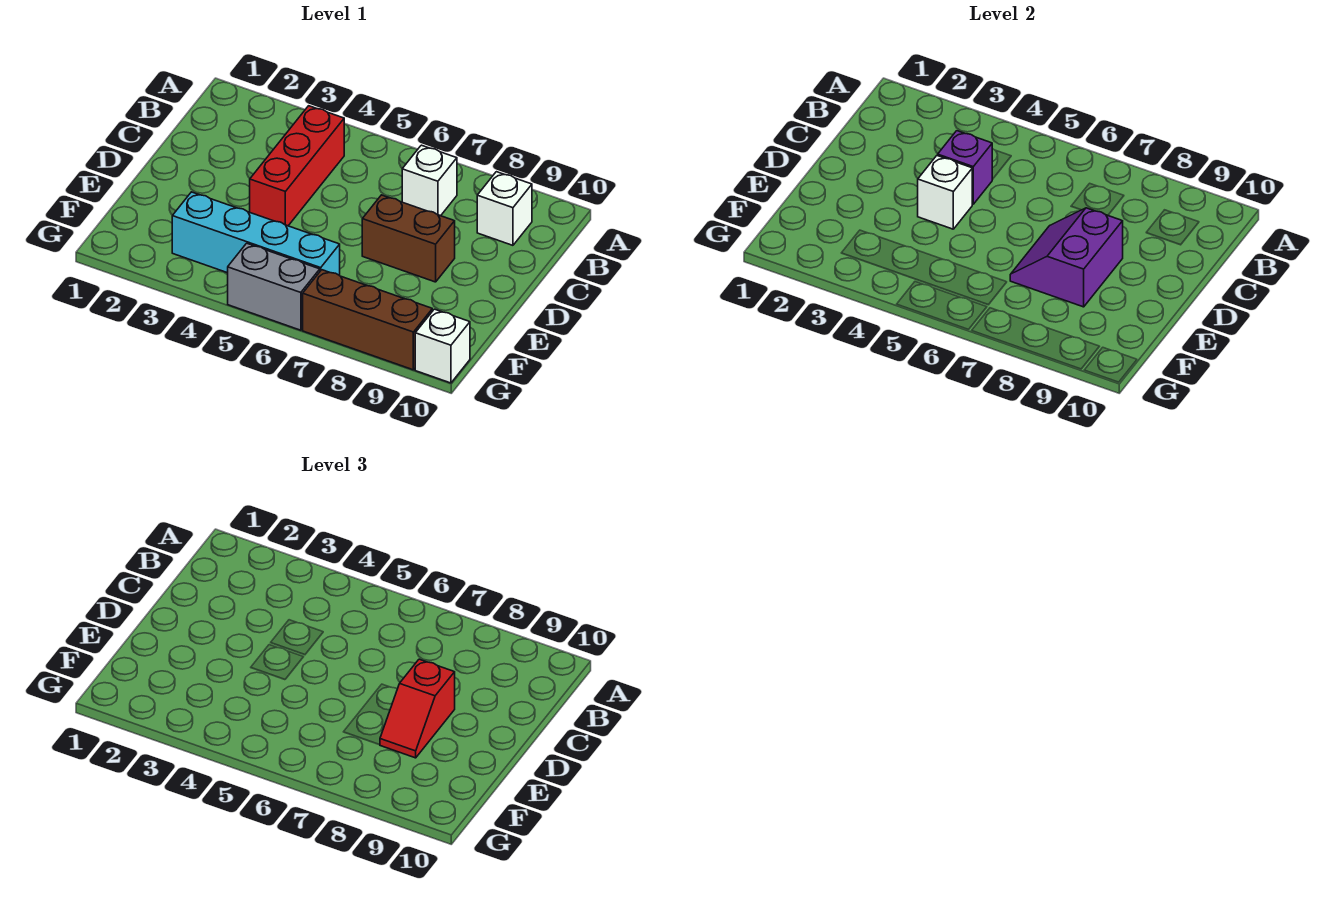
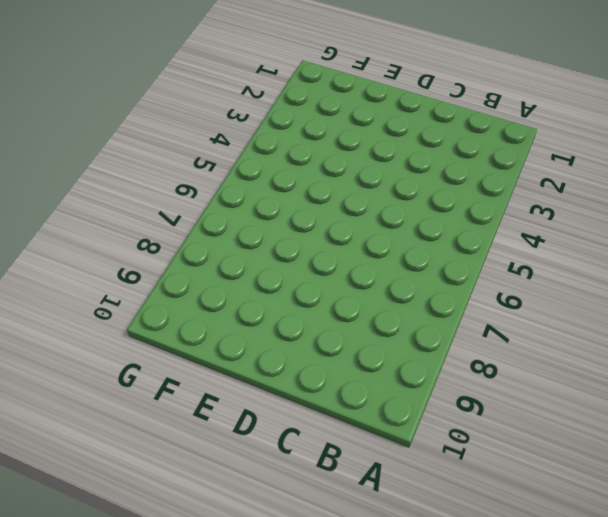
none -> red 1x3 brick [250,106,344,226]
none -> white 1x1 brick [402,145,457,216]
none -> white 1x1 brick [477,172,532,245]

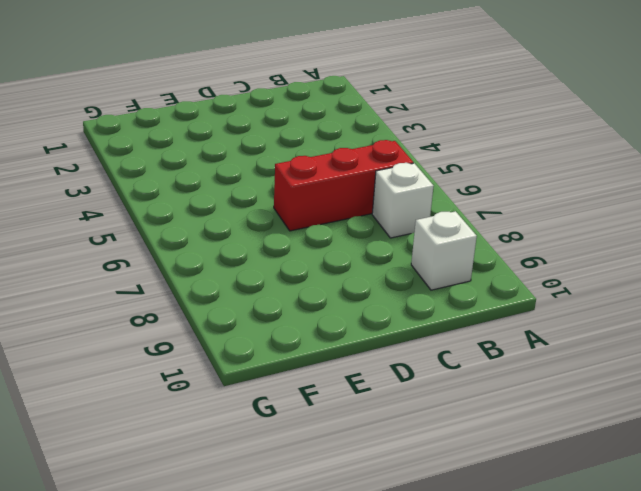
red 1x3 brick [274,140,413,231] -> red 1x3 brick moved to [250,106,344,226]
none -> brown 1x2 brick [362,195,455,282]
none -> cyan 1x4 brick [172,192,340,276]
none -> grey 1x2 brick [228,243,320,330]

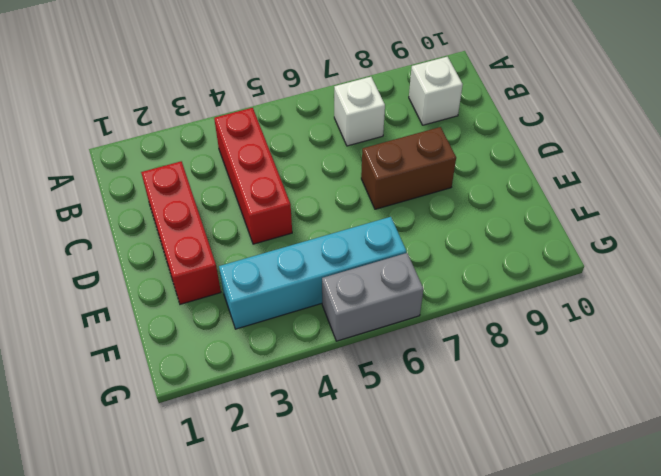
red 1x3 brick [141,161,221,304] -> none
none -> brown 1x3 brick [303,270,432,370]
none -> white 1x1 brick [415,309,470,383]
none -> purple 1x1 brick [938,131,992,204]

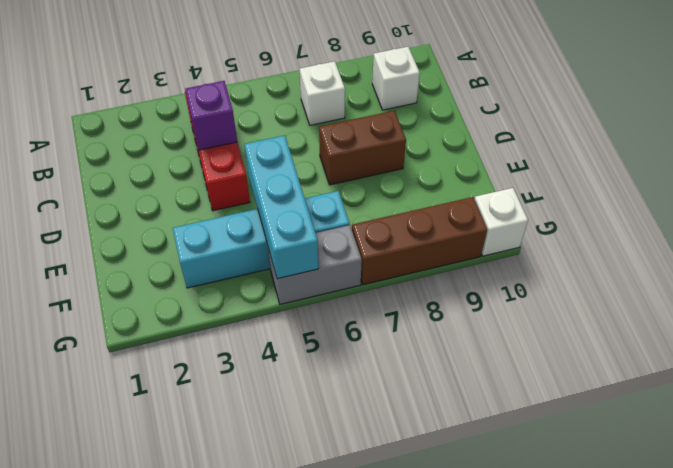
cyan 1x3 brick [244,135,319,279] -> none
none -> white 1x1 brick [918,156,972,229]
none -> purple 2x2 slope [1010,208,1123,307]
none -> red 1x2 slope [380,659,455,758]

